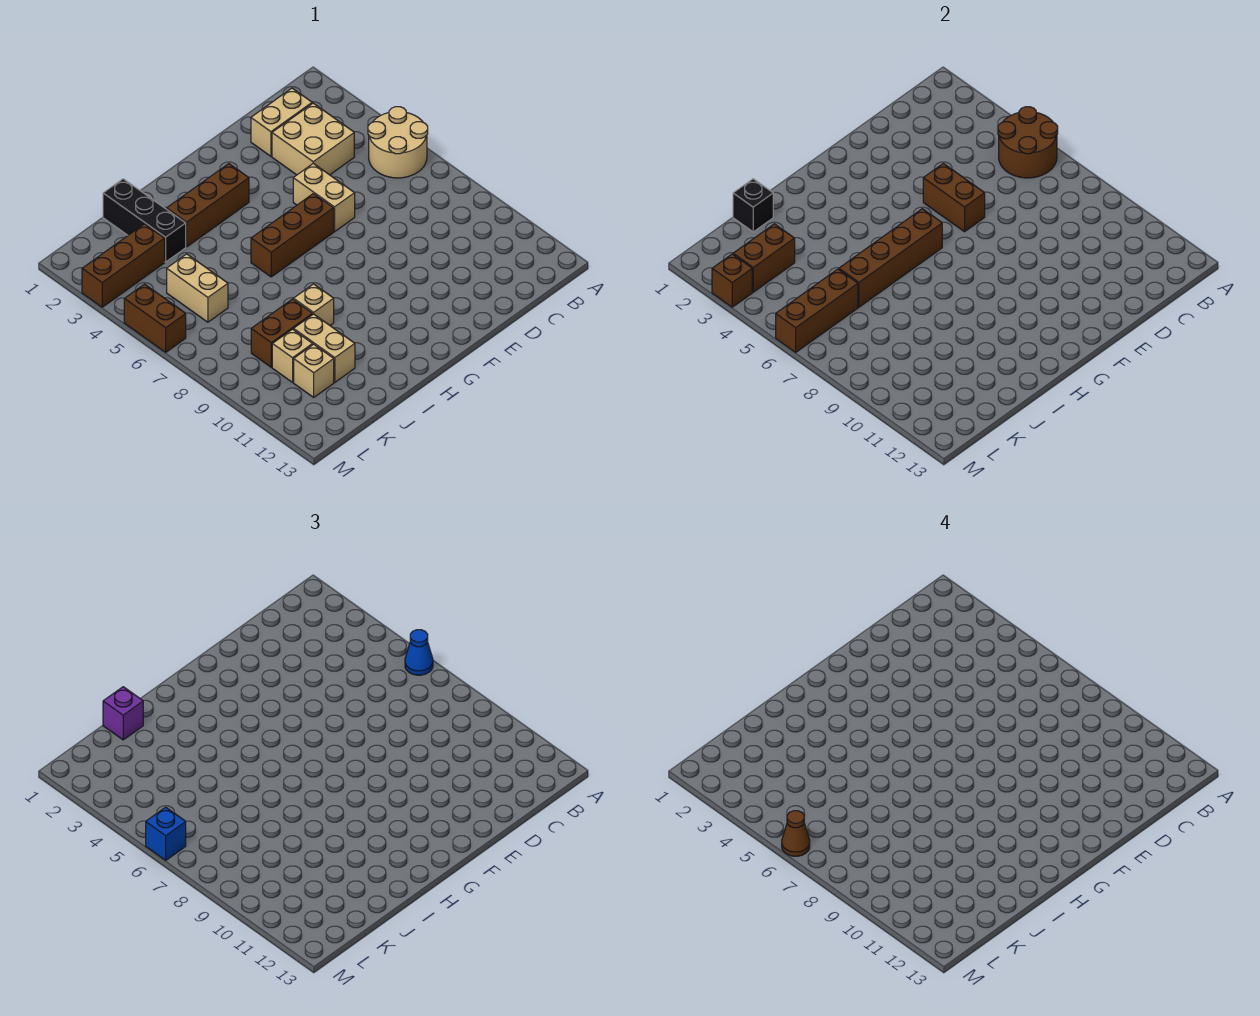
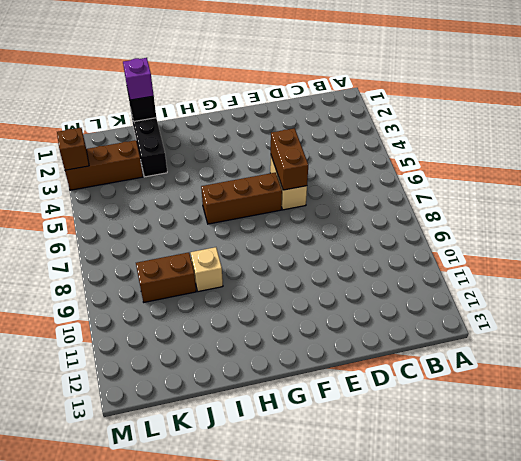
none -> tan 2x2 round brick [368,107,428,178]
none -> tan 1x2 brick [251,88,312,156]
none -> tan 2x2 brick [272,103,354,175]

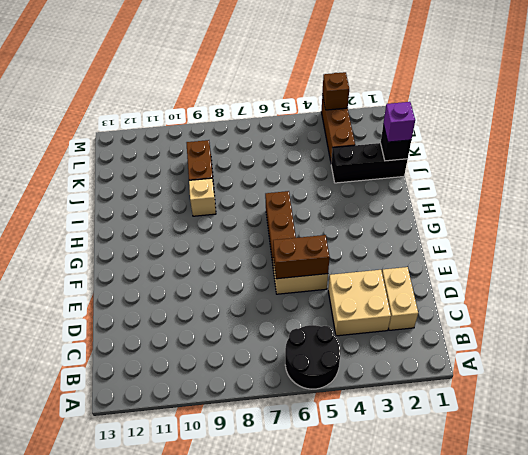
black 2x2 round brick [285,325,341,389] -> tan 2x2 round brick [368,107,428,178]
none -> brown 1x3 brick [167,164,249,247]
none -> tan 1x2 brick [294,314,355,382]
none -> tan 1x2 brick [167,254,228,322]

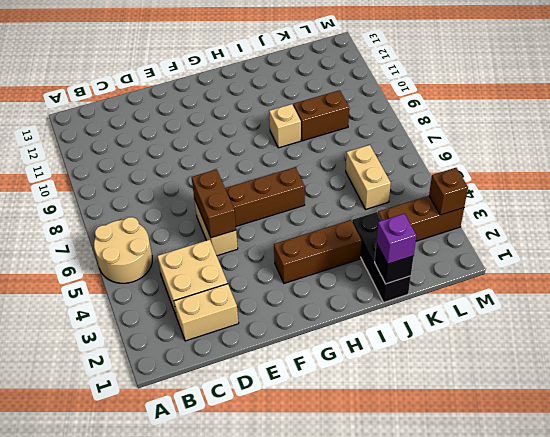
none -> tan 1x2 brick [294,314,355,382]
none -> tan 1x1 brick [272,329,313,382]
none -> tan 1x1 brick [294,344,334,397]

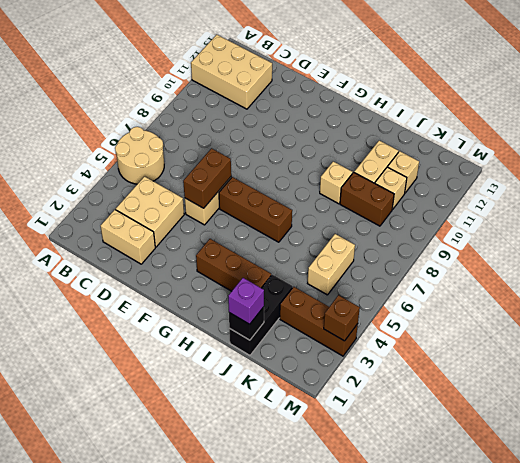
tan 2x3 brick [191,35,272,109] -> none
none -> brown 1x2 brick [124,284,186,352]
none -> brown 2x2 round brick [998,107,1058,178]
none -> brown 1x4 brick [839,209,942,307]

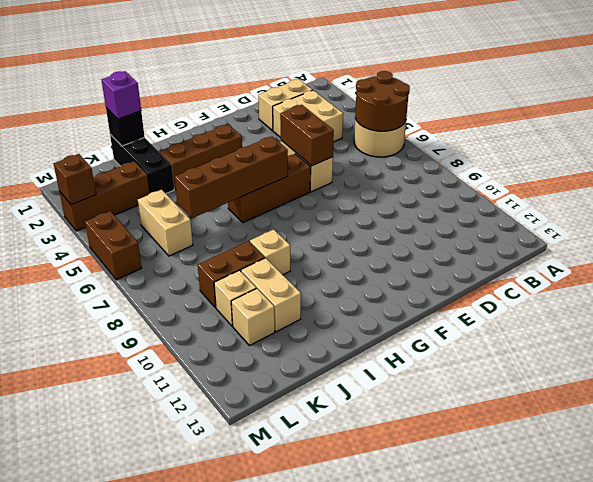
none -> brown 1x2 brick [733,224,795,292]
none -> brown 1x3 brick [776,269,858,352]
none -> blue 1x1 cone [405,630,433,675]

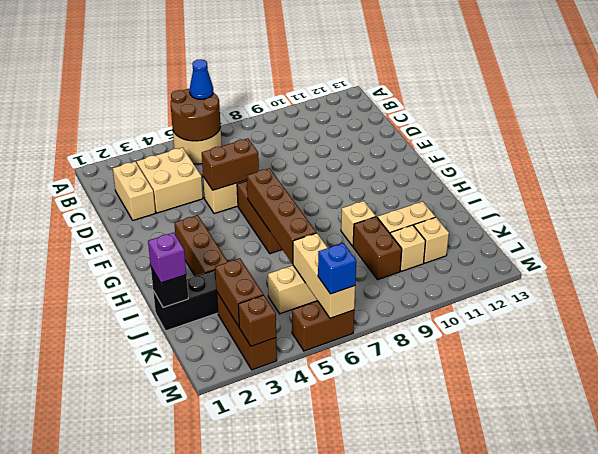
tan 1x3 brick [293,233,355,318] -> brown 1x3 brick [776,269,858,352]
none -> brown 1x1 cone [782,811,810,856]

